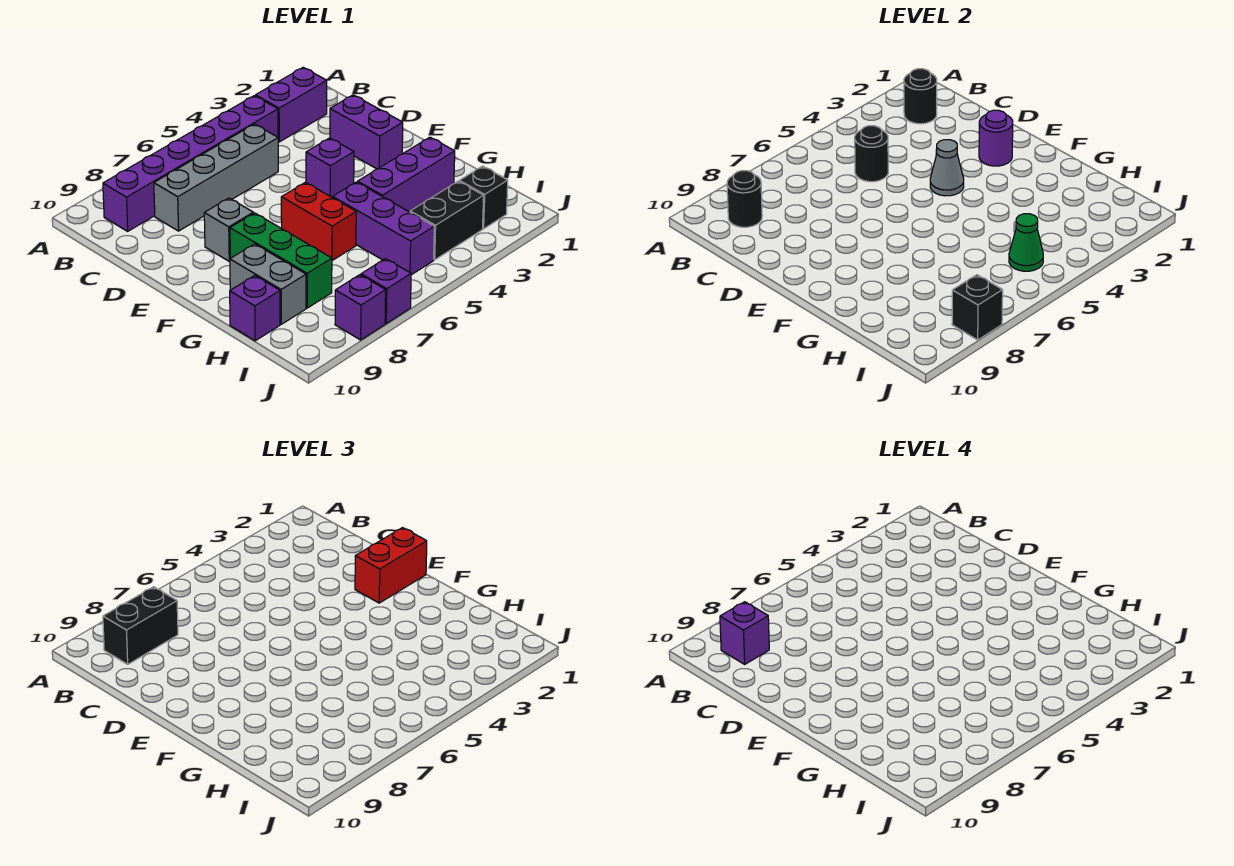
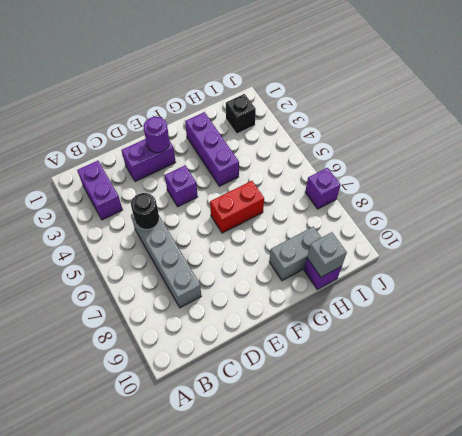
grey 1x1 brick [307,232,347,277] -> grey 1x1 brick moved to [204,198,253,261]
none -> purple 1x6 brick [103,96,278,231]
none -> green 1x3 brick [230,213,332,308]
none -> purple 1x3 brick [333,182,434,275]

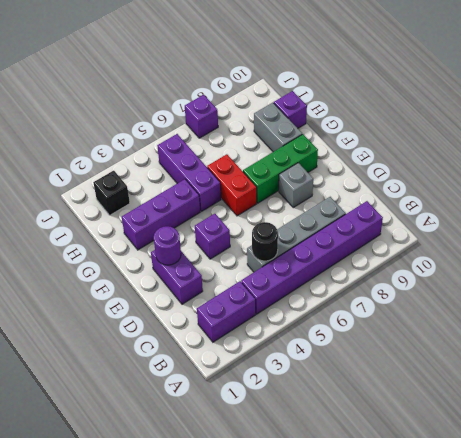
green 1x3 brick [243,134,318,203] -> green 1x3 brick turned to [230,213,332,308]
none -> black 1x2 brick [410,181,484,260]
none -> purple 1x1 brick [335,275,386,340]
none -> black 1x1 round brick [904,69,937,124]

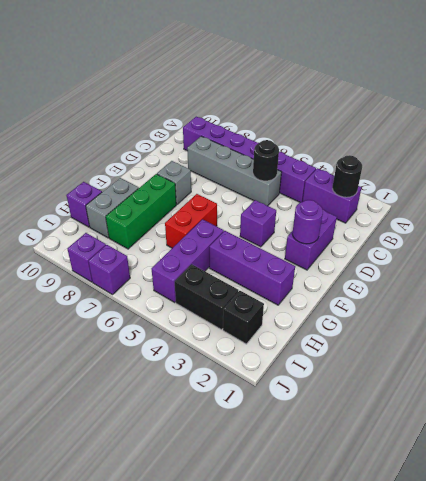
none -> black 1x1 round brick [727,171,762,227]
none -> grey 1x1 cone [930,140,964,196]
none -> green 1x1 cone [1009,214,1043,271]

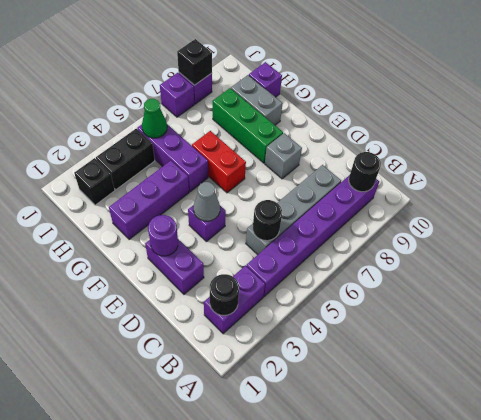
none -> black 1x2 brick [103,587,178,664]
none -> red 1x2 brick [355,528,427,603]
none -> purple 1x1 brick [720,602,769,664]

